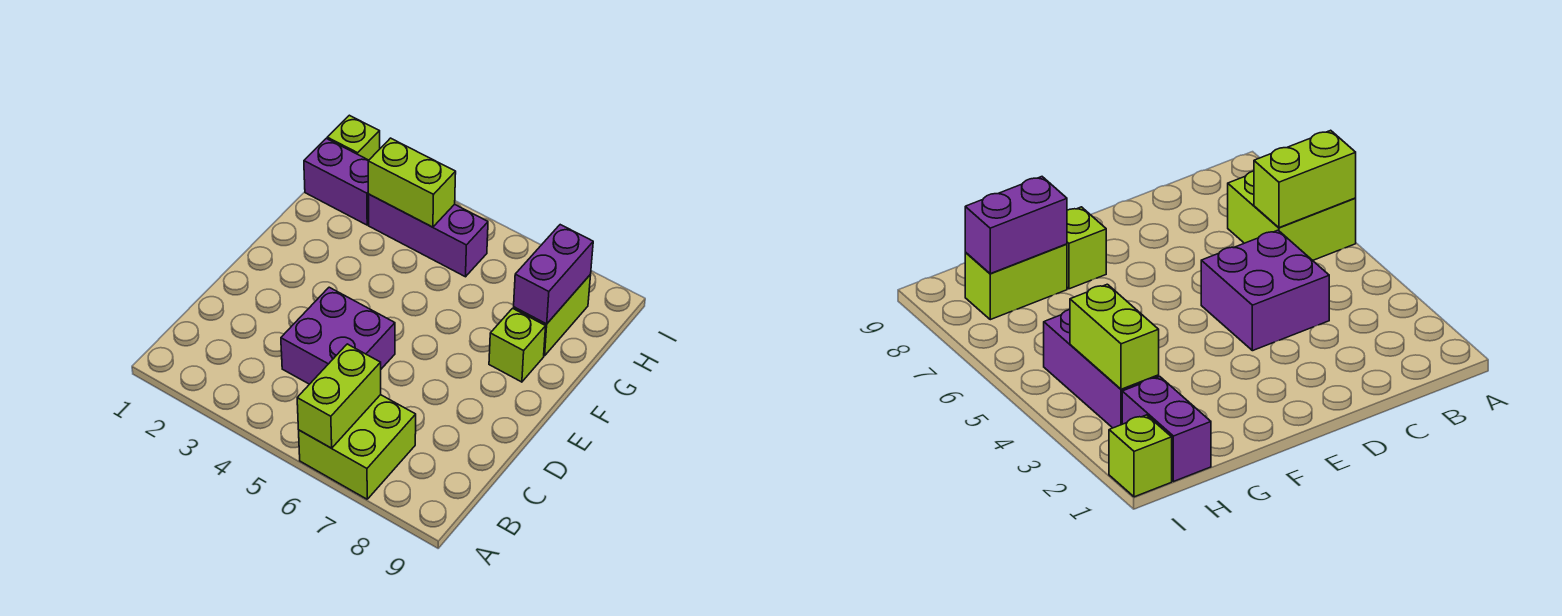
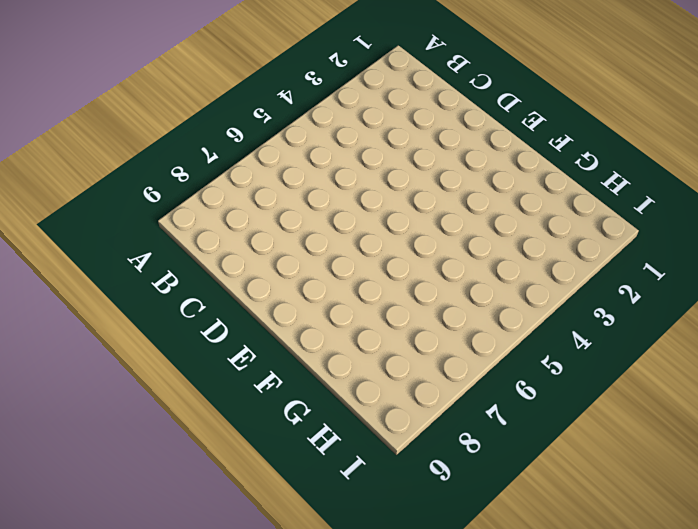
none -> lime 2x2 brick [299,395,416,499]
none -> purple 2x2 brick [281,287,395,384]

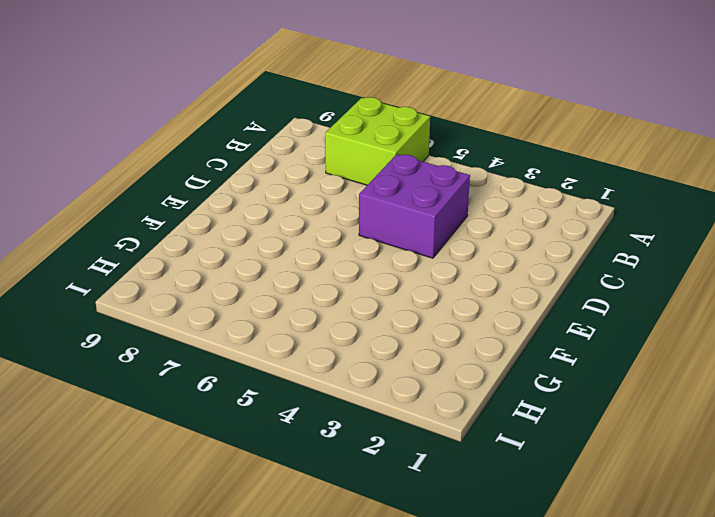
none -> lime 1x1 brick [489,308,546,382]
none -> lime 1x2 brick [513,275,591,356]

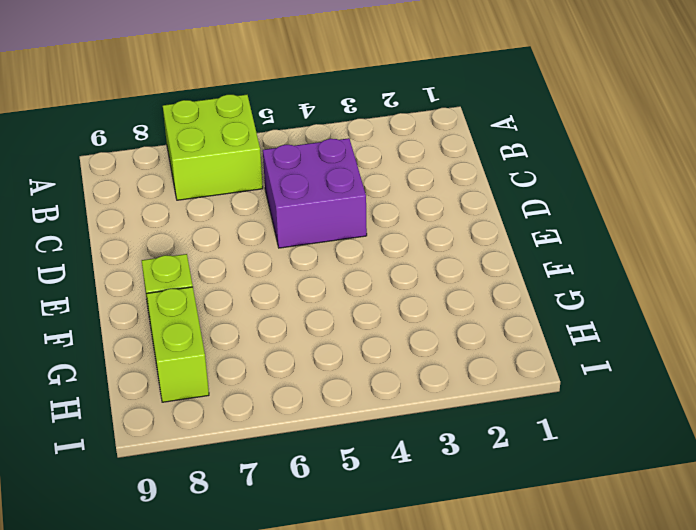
none -> purple 1x2 brick [304,138,369,225]
none -> purple 1x3 brick [368,194,488,277]

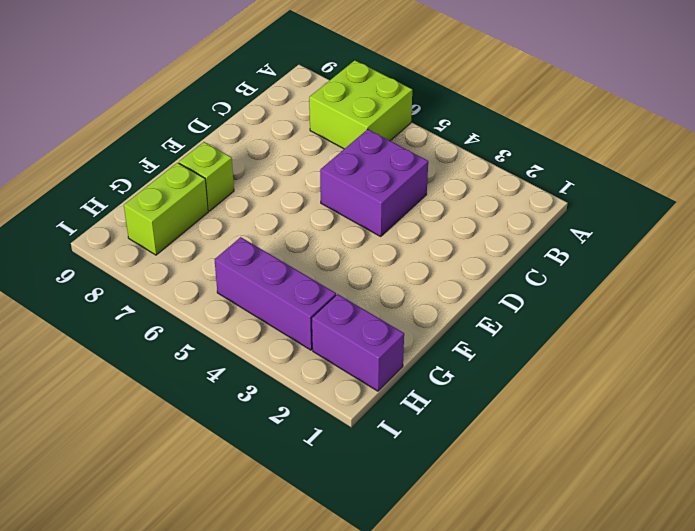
none -> lime 1x1 brick [327,115,380,160]
none -> lime 1x2 brick [297,344,381,448]

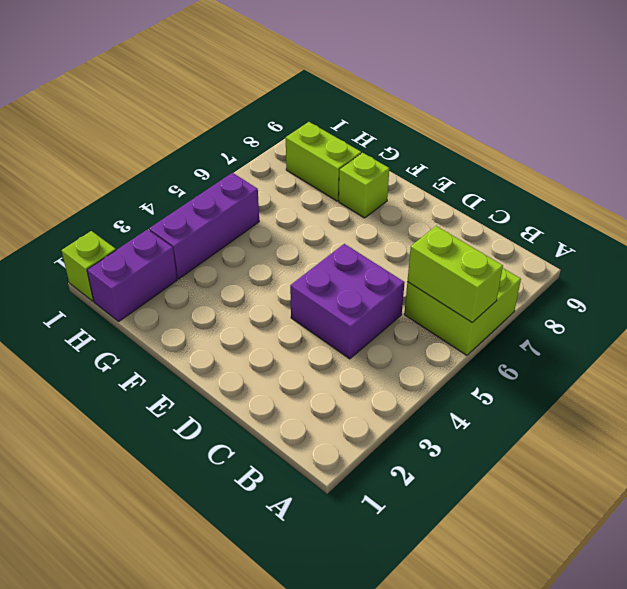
none -> purple 1x2 brick [514,225,593,324]
none -> lime 1x2 brick [368,138,456,227]

